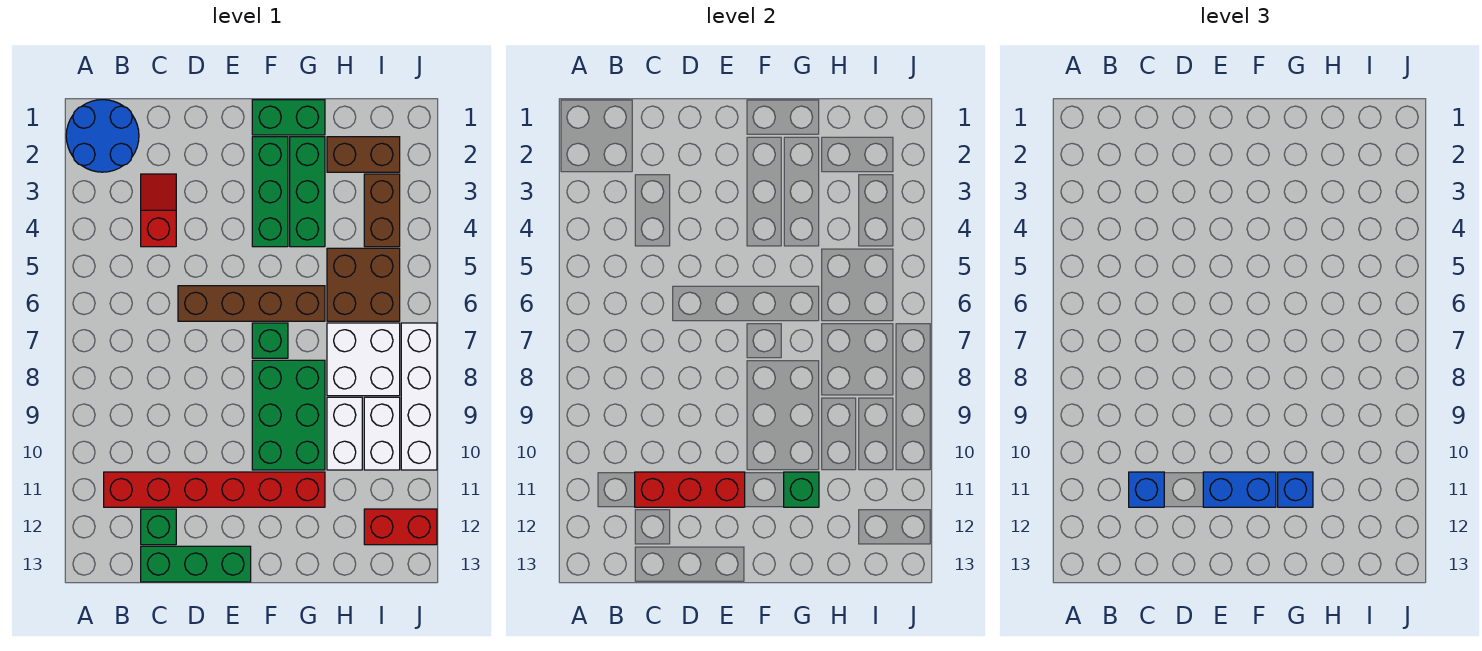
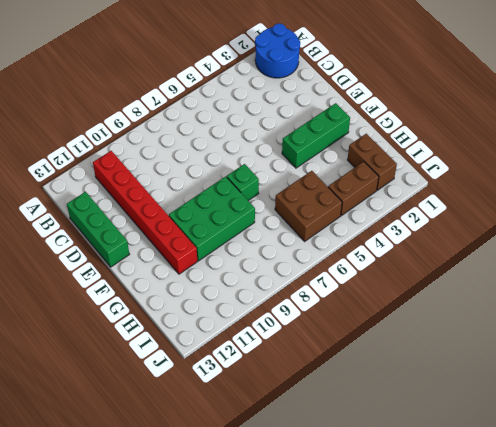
none -> red 1x2 slope [141,174,176,247]
none -> green 1x1 brick [141,509,176,545]
none -> brown 1x4 brick [178,286,325,321]

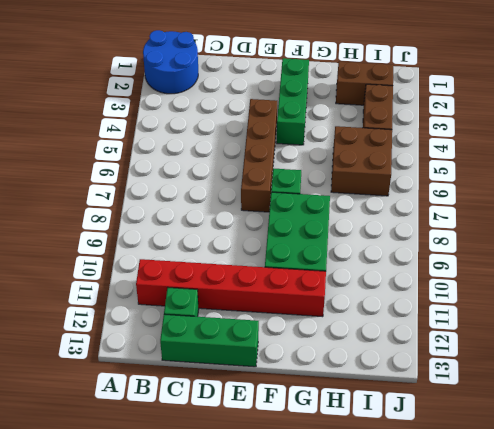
brown 1x4 brick [241,99,277,212] -> brown 1x4 brick turned to [178,286,325,321]
none -> red 1x2 slope [141,174,176,247]
none -> green 1x2 brick [252,100,325,135]
none -> green 1x3 brick [290,137,325,247]

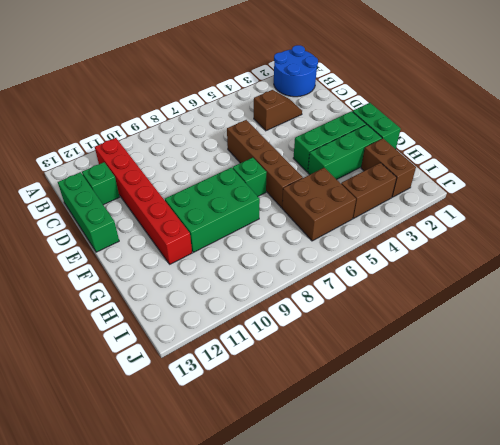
brown 1x2 slope [254,90,302,131] -> red 1x2 slope [141,174,176,247]
none -> white 2x2 brick [327,323,400,396]
none -> white 1x2 brick [327,397,362,470]
none -> white 1x2 brick [364,397,400,470]

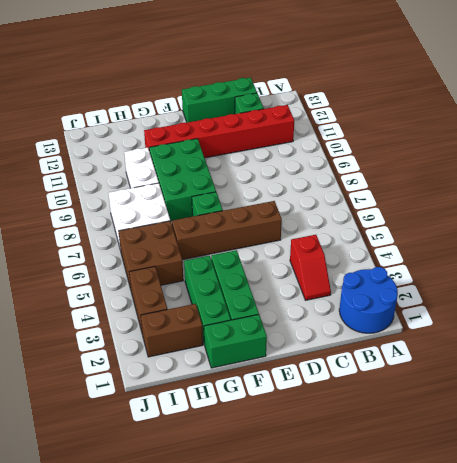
none -> white 1x2 brick [364,397,400,470]
none -> red 1x2 brick [364,509,437,545]
none -> white 1x4 brick [401,323,437,470]

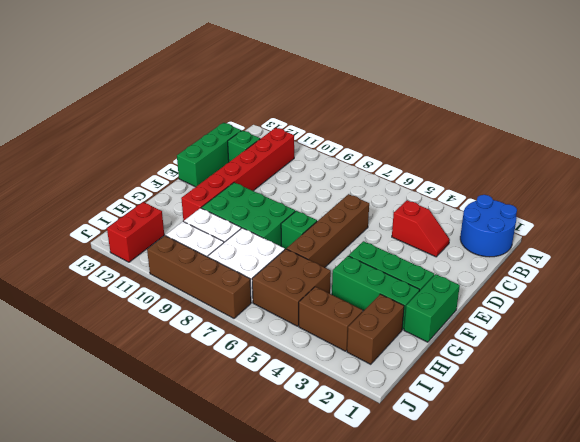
brown 1x4 brick [147,235,251,318] -> white 1x4 brick [401,323,437,470]
none -> red 1x3 brick [635,472,745,507]
none -> green 1x1 brick [784,472,819,507]
none -> blue 1x1 brick [1129,472,1164,507]

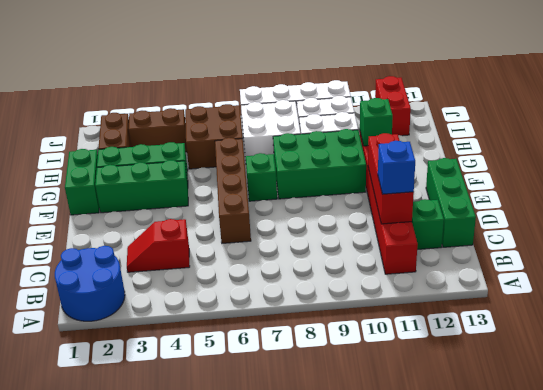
none -> blue 1x2 brick [1203,472,1276,507]
none -> blue 1x1 brick [1278,472,1313,507]

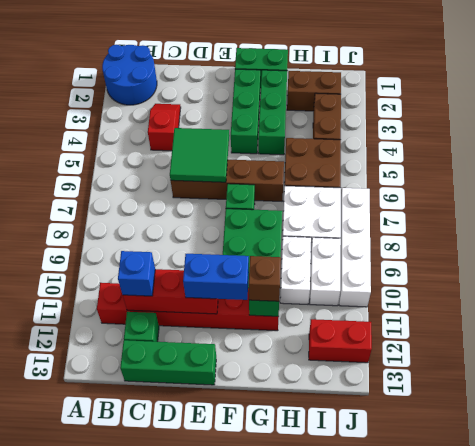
green 2x2 tile [170,128,229,182] -> none
brown 1x1 brick [249,256,281,301] -> blue 1x1 brick [1278,472,1313,507]

